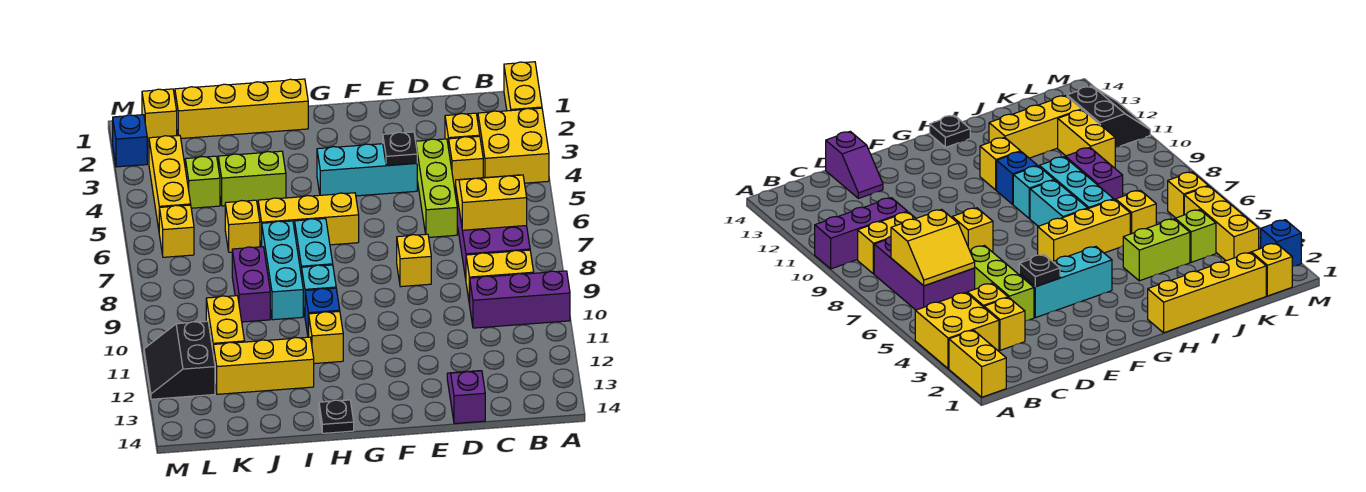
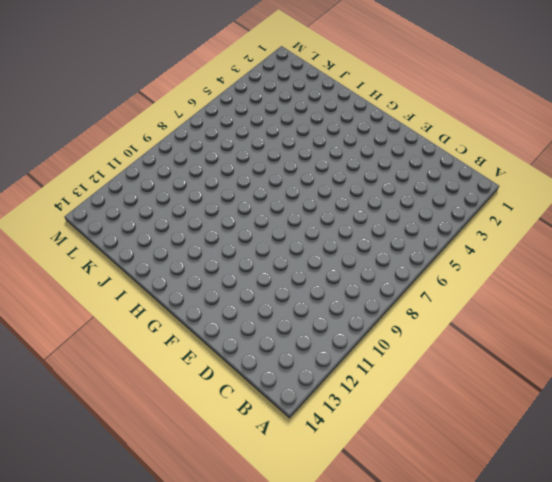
none -> yellow 1x2 brick [504,62,542,111]
none -> yellow 2x2 brick [478,108,549,183]
none -> purple 1x3 brick [470,271,570,328]
none -> purple 2x3 brick [456,191,530,279]

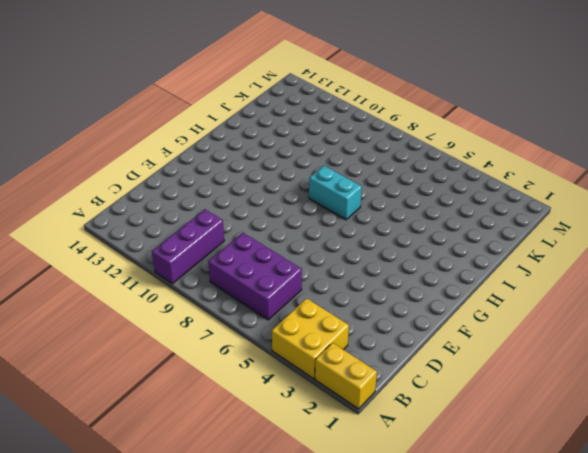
none -> yellow 1x2 brick [466,250,534,305]
none -> yellow 1x1 brick [445,113,480,148]
none -> yellow 1x1 brick [449,136,483,188]
none -> lime 1x3 brick [416,139,457,237]

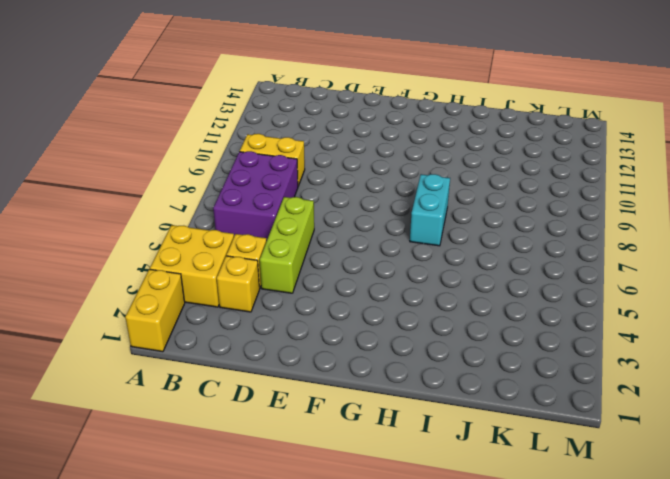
none -> purple 1x3 brick [470,271,570,328]
none -> purple 1x2 slope [447,371,485,424]
none -> cyan 1x3 brick [317,144,417,196]
none -> yellow 1x1 brick [397,234,431,287]

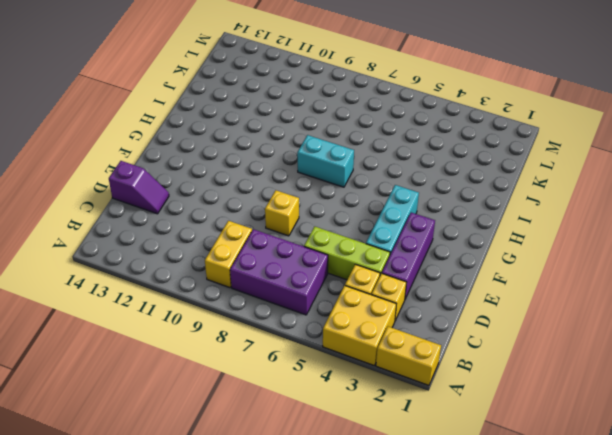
purple 1x3 brick [382,213,435,299] -> purple 1x3 brick moved to [470,271,570,328]
none -> yellow 1x3 brick [258,193,359,247]
none -> yellow 1x4 brick [175,79,308,139]
none -> cyan 1x1 brick [302,265,336,314]
none -> blue 1x1 brick [305,288,340,337]

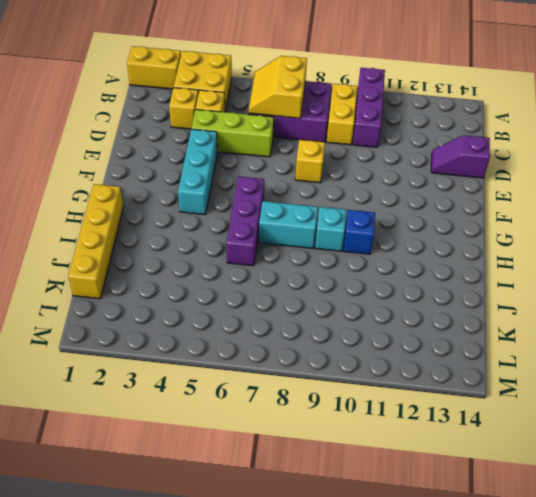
purple 1x3 brick [226,176,264,266] -> yellow 1x3 brick [258,193,359,247]
none -> yellow 1x1 brick [309,311,343,364]
none -> black 1x1 plate [319,400,354,433]
none -> lime 1x2 brick [218,151,286,206]
none -> cyan 1x3 brick [262,221,303,320]

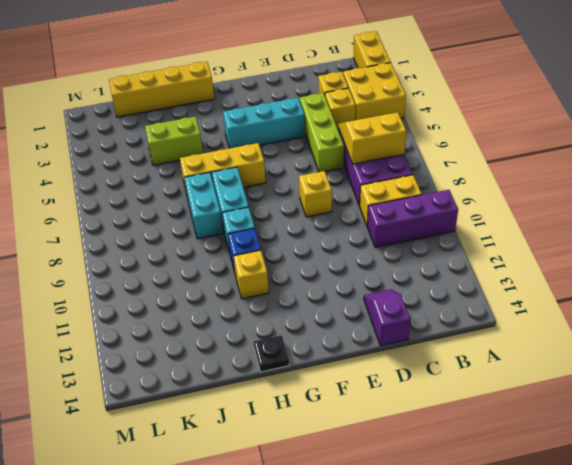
cyan 1x2 brick [184,172,223,239] -> cyan 1x3 brick [262,221,303,320]
none -> yellow 1x3 brick [213,337,314,394]
none -> yellow 1x1 brick [225,200,260,252]
none -> purple 1x2 brick [232,247,270,322]
none -> lime 1x1 brick [185,156,220,208]

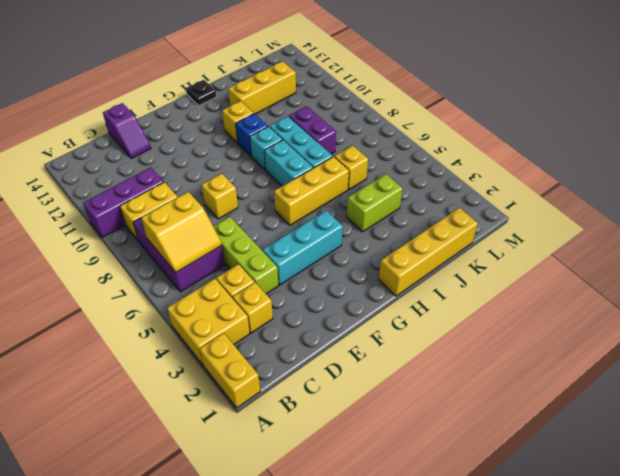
none -> lime 1x1 brick [185,156,220,208]
none -> yellow 1x2 brick [206,296,245,349]
none -> yellow 1x1 brick [142,89,177,141]
none -> yellow 1x3 brick [149,135,191,229]

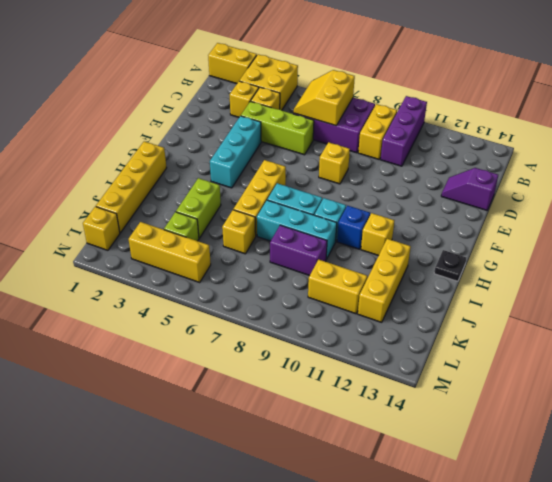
none -> yellow 1x1 brick [159,205,194,257]
none -> black 2x2 slope [144,321,215,399]
none -> blue 1x1 brick [113,115,147,167]
none -> black 1x1 plate [383,132,417,166]

